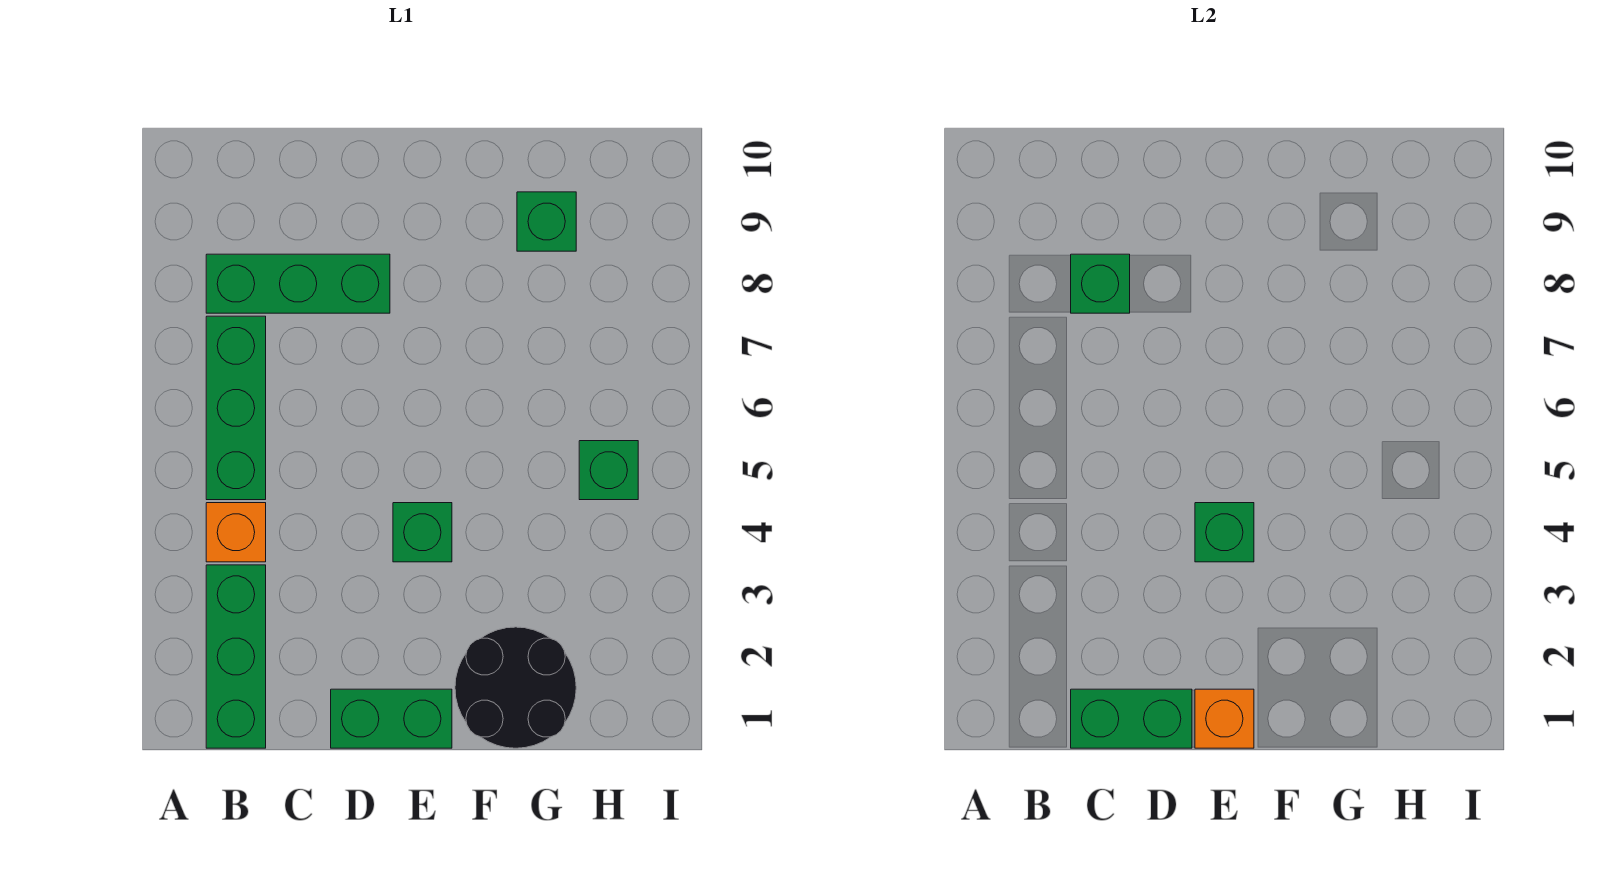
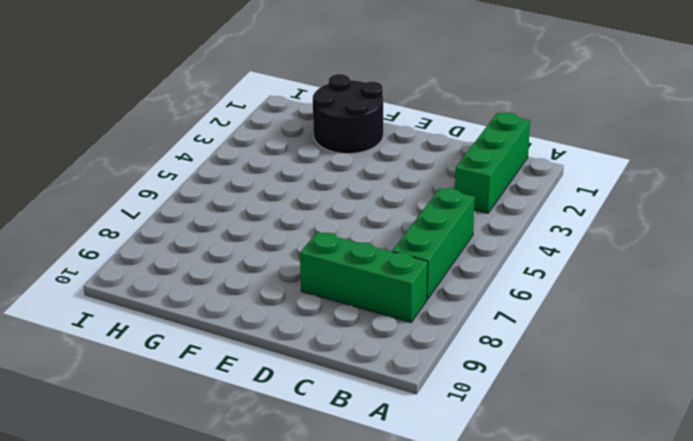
none -> orange 1x1 brick [206,503,266,562]
none -> green 1x2 brick [331,689,452,748]
none -> green 1x1 brick [393,503,452,562]

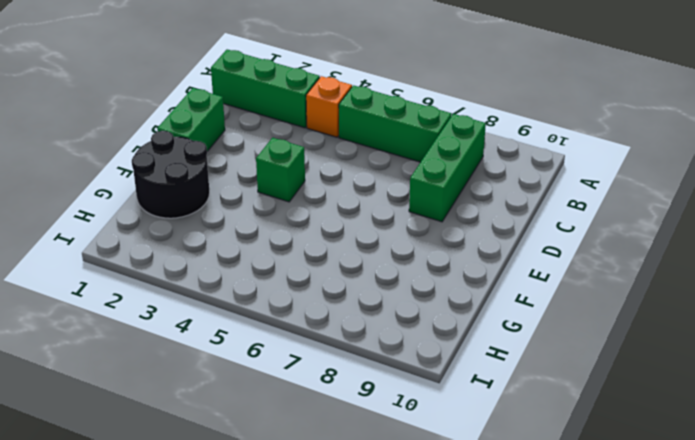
none -> green 1x1 brick [517,192,576,251]
none -> green 1x1 brick [579,441,638,500]
none -> green 1x2 brick [1071,689,1192,748]

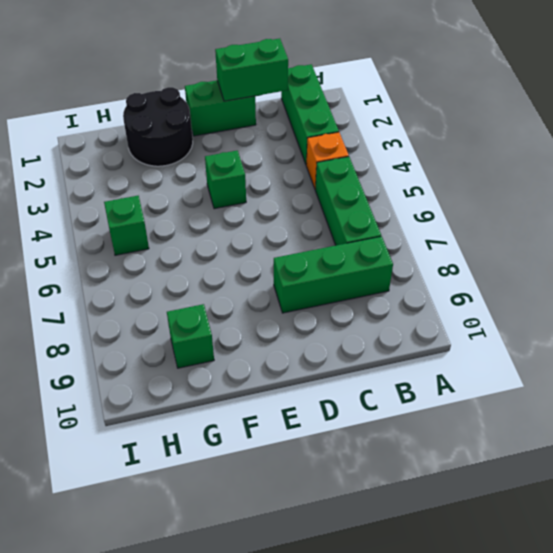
none -> green 1x1 brick [1071,254,1130,313]
none -> orange 1x1 brick [1195,689,1254,748]
none -> green 1x1 brick [1195,503,1254,562]

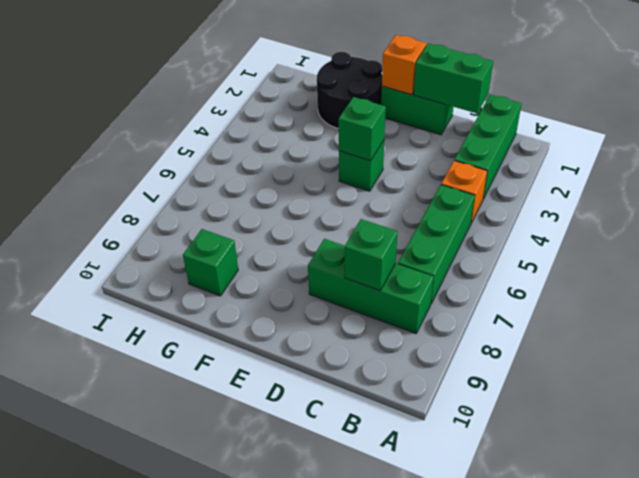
none -> green 1x1 brick [579,441,638,500]

